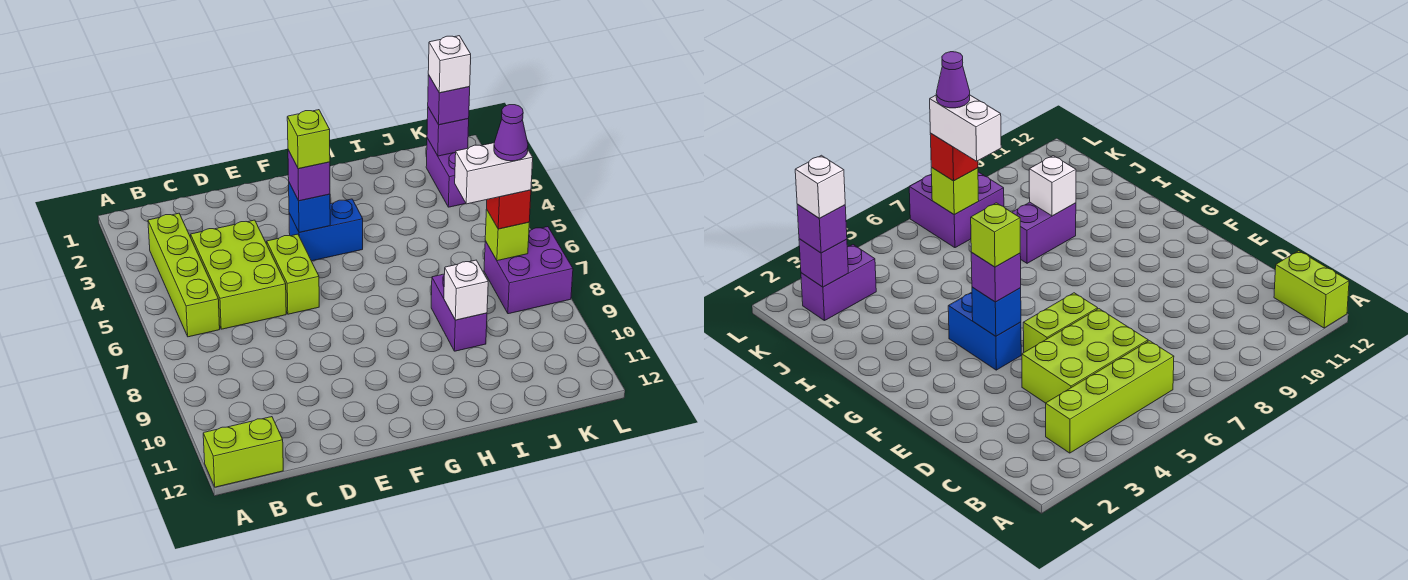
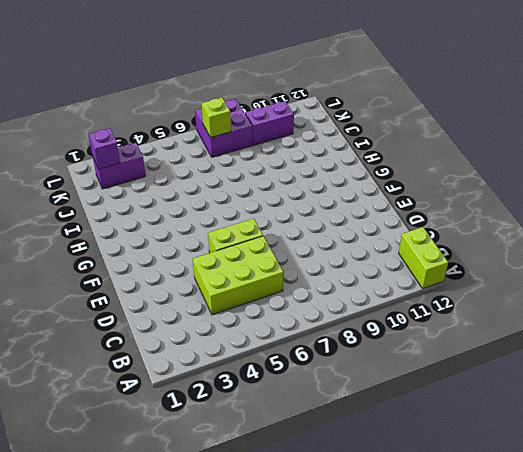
purple 1x2 brick [245,101,294,145] -> purple 1x2 brick moved to [431,274,487,351]
none -> lime 1x4 brick [148,213,220,337]
none -> blue 1x2 brick [289,199,363,261]
none -> blue 1x1 brick [289,183,330,232]

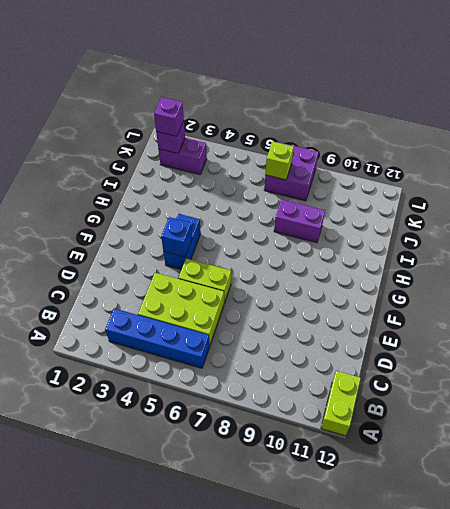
blue 1x4 brick [105,308,210,368] -> lime 1x4 brick [148,213,220,337]
none -> white 1x1 brick [444,260,488,320]
none -> purple 1x1 brick [288,150,330,201]
none -> red 1x1 brick [487,190,531,229]

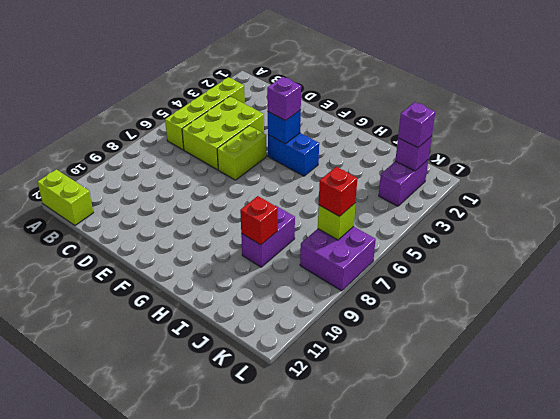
red 1x1 brick [240,196,278,245] -> white 1x1 brick [444,260,488,320]
none -> lime 1x1 brick [287,110,330,169]
none -> white 1x2 brick [455,143,533,204]
none -> white 1x1 brick [428,36,471,93]

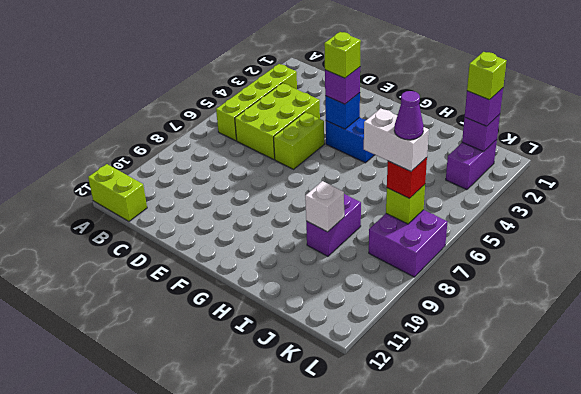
lime 1x1 brick [467,52,506,100] -> white 1x1 brick [428,36,471,93]

